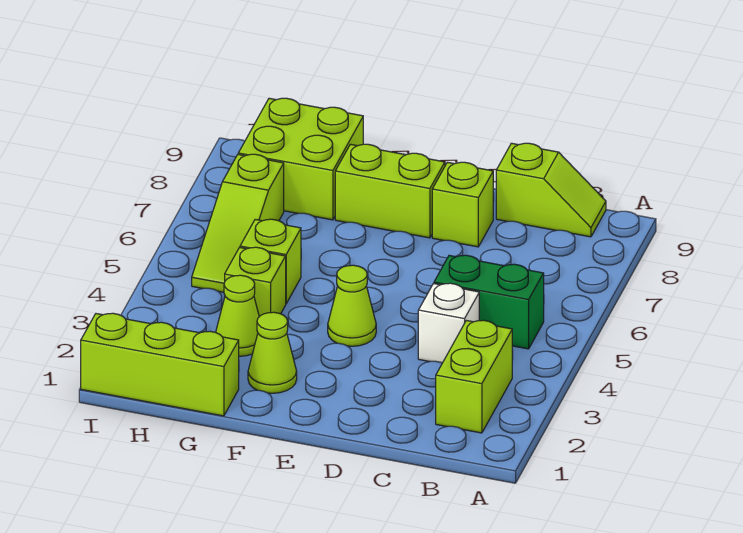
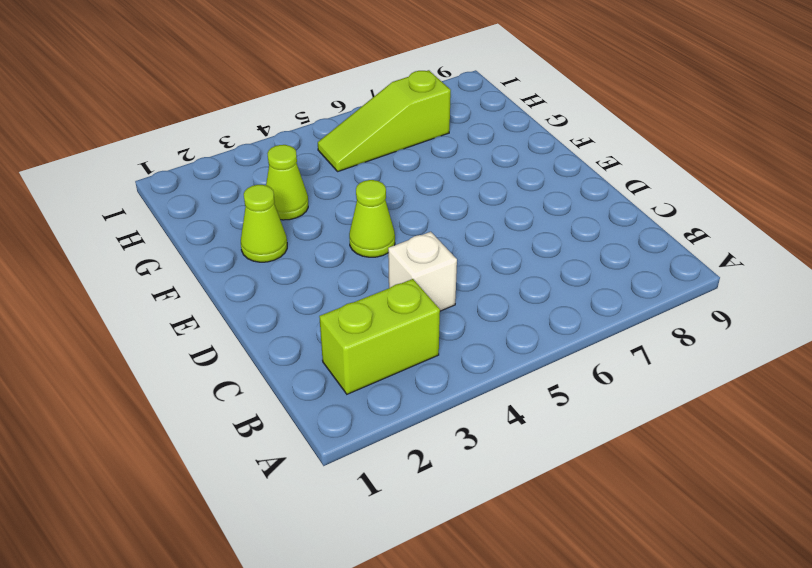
none -> green 1x2 brick [434,255,544,349]
none -> lime 1x2 slope [496,143,606,237]
none -> lime 1x1 brick [432,162,493,247]

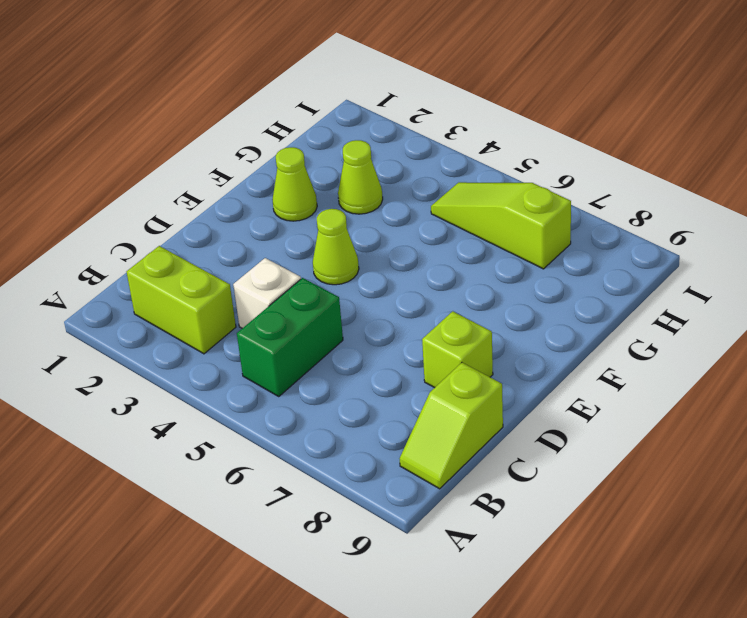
none -> lime 1x2 brick [335,144,445,238]
none -> lime 1x3 brick [81,313,239,416]
none -> lime 1x1 brick [225,247,286,317]

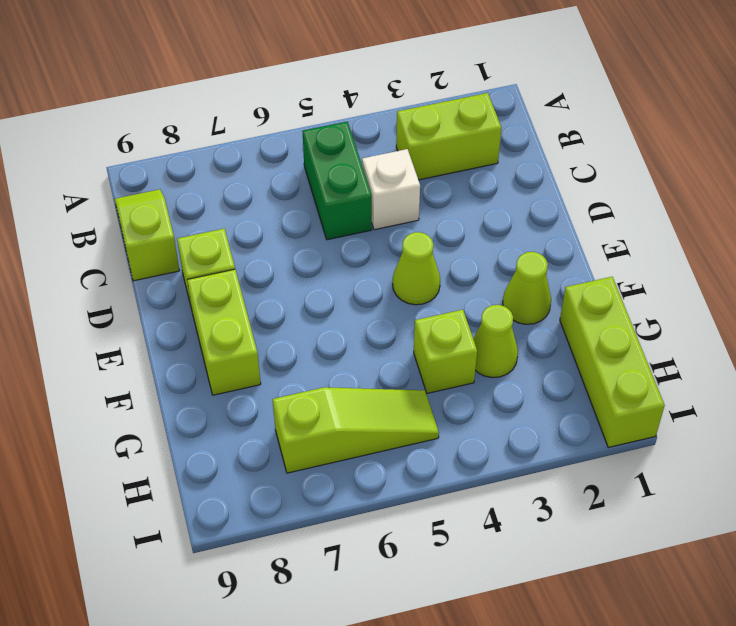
none -> lime 1x1 brick [240,219,301,303]
none -> lime 2x2 brick [238,98,363,220]

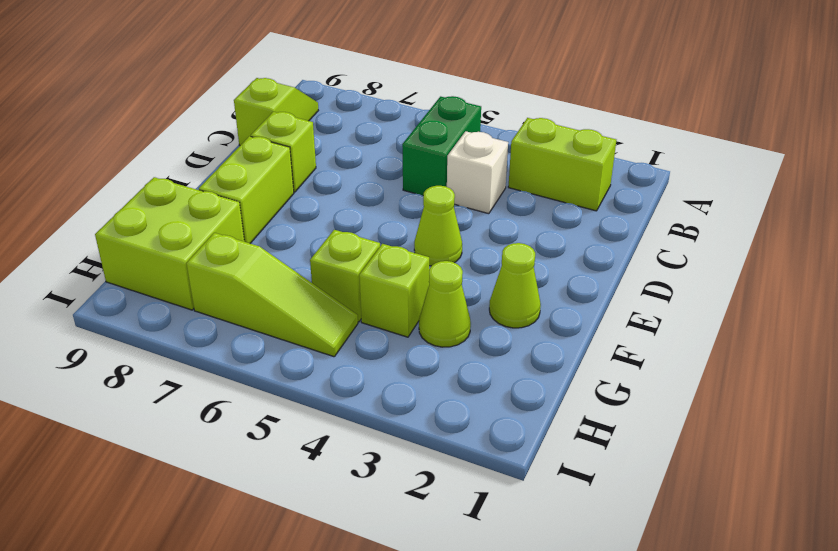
none -> lime 1x3 brick [81,313,239,416]

